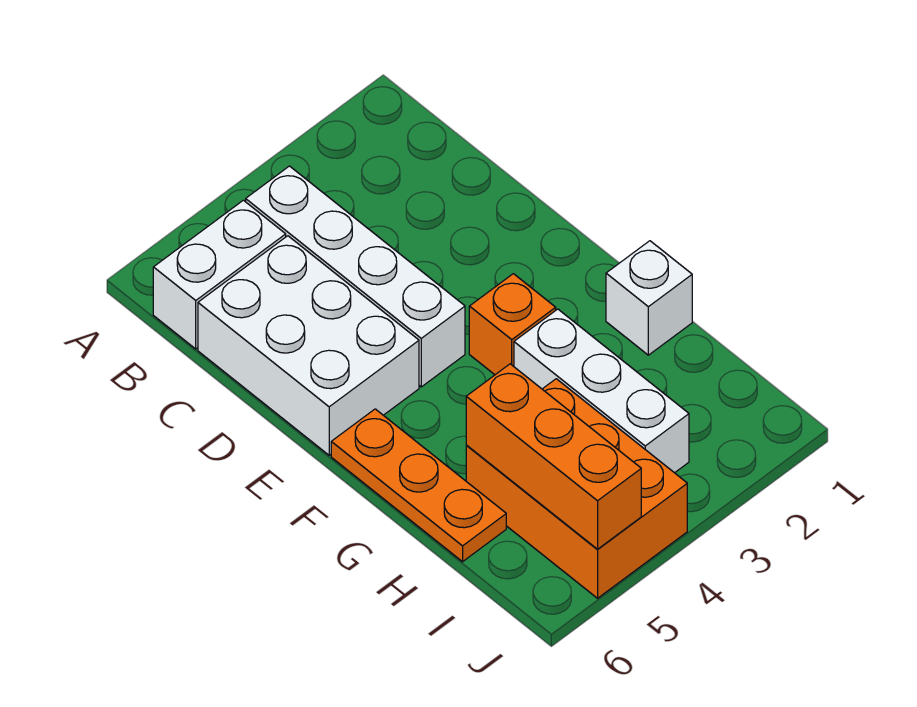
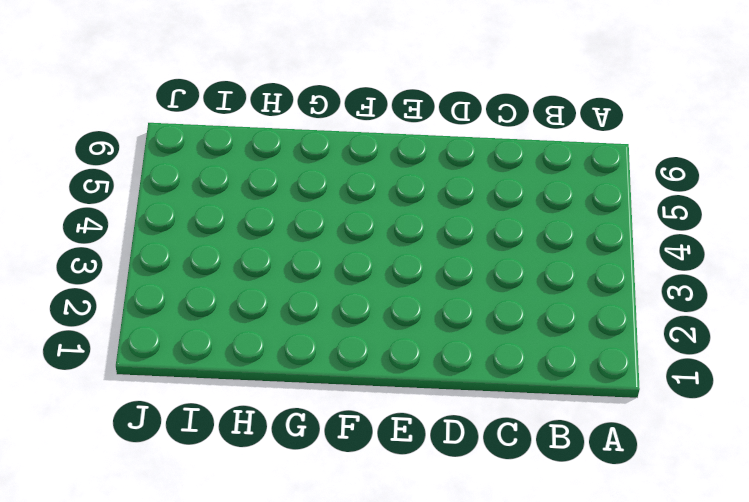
none -> white 1x4 brick [246,166,465,387]
none -> white 1x2 brick [153,200,286,349]

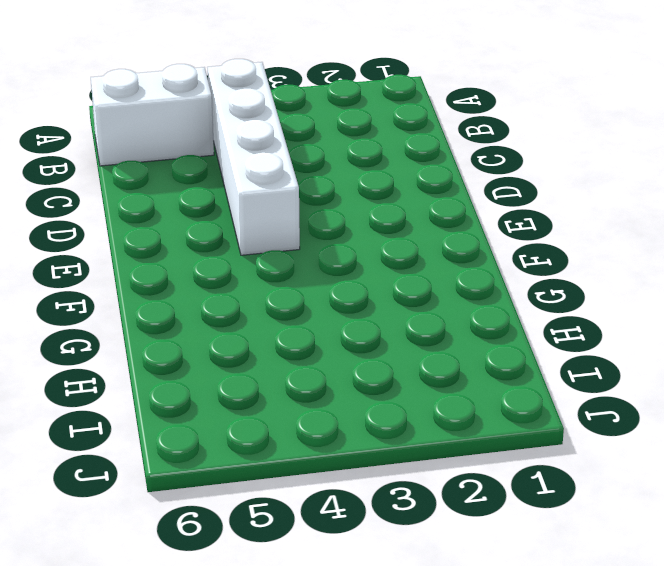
none -> white 2x3 brick [198,236,419,455]
none -> orange 1x1 brick [469,274,556,375]

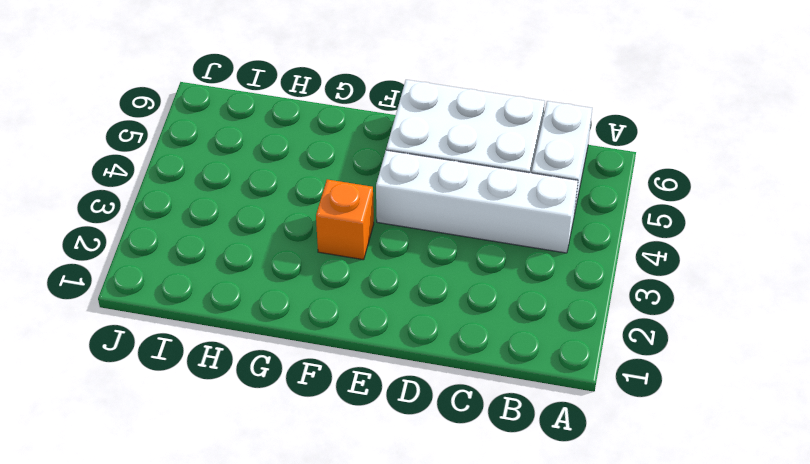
none -> orange 1x3 plate [331,409,506,562]
none -> white 1x1 brick [606,241,692,355]

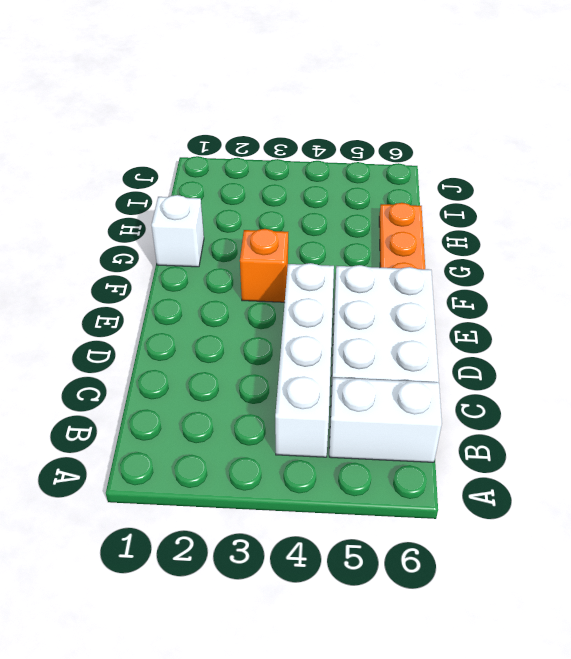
none -> white 1x3 brick [514,309,689,473]
none -> orange 2x3 brick [466,379,687,598]

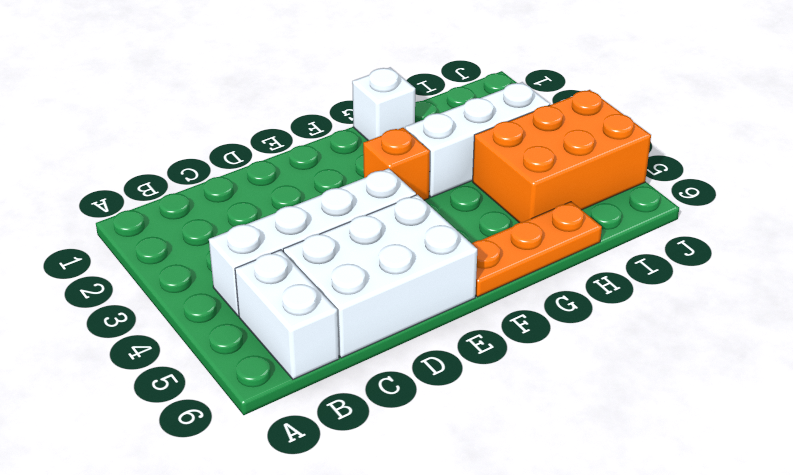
none -> orange 1x3 brick [466,364,641,549]

